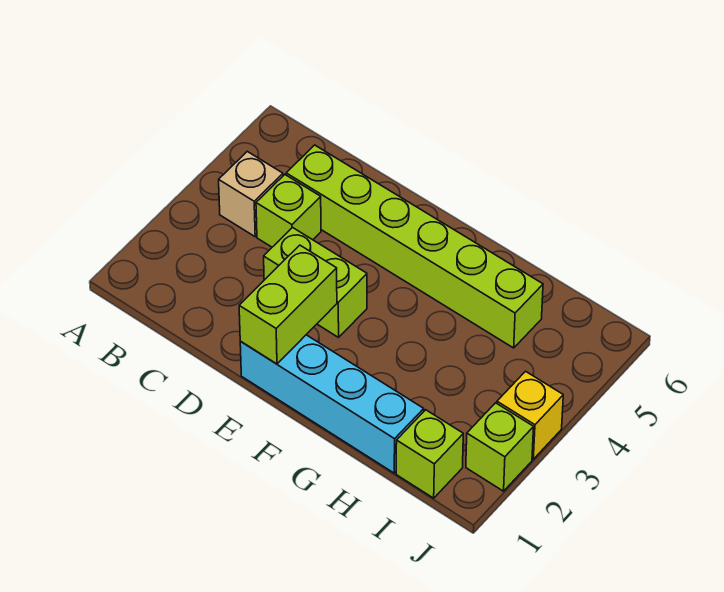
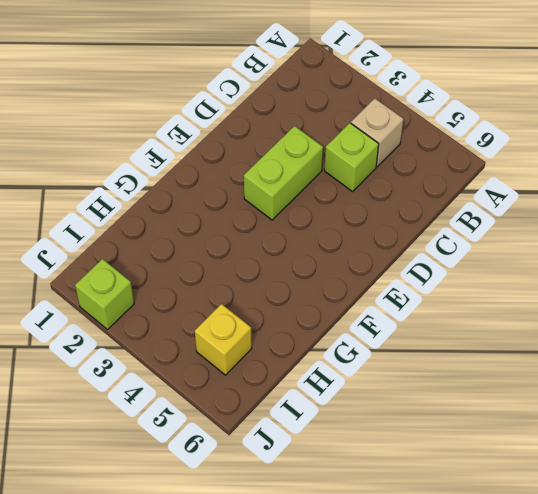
yellow 1x1 brick [195,304,252,375] -> yellow 1x1 brick moved to [497,371,563,459]
none -> lime 1x6 brick [286,145,543,348]
none -> cyan 1x4 brick [240,335,424,473]

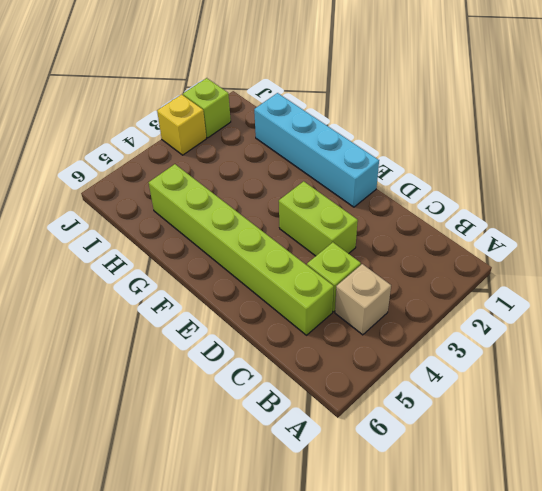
none -> lime 1x1 brick [396,410,463,498]
none -> lime 1x2 brick [239,245,337,364]

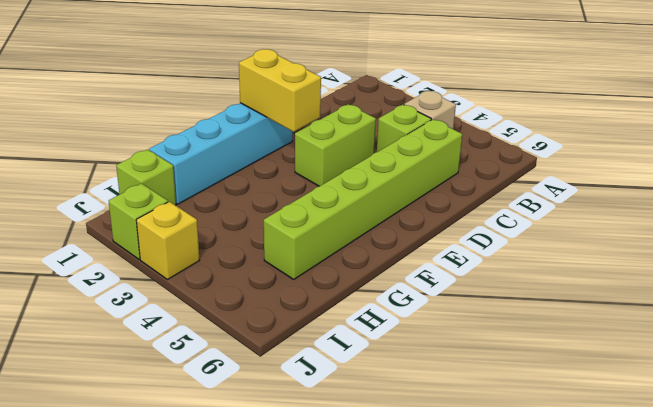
yellow 1x2 brick [239,49,321,132] -> lime 1x2 brick [239,245,337,364]

